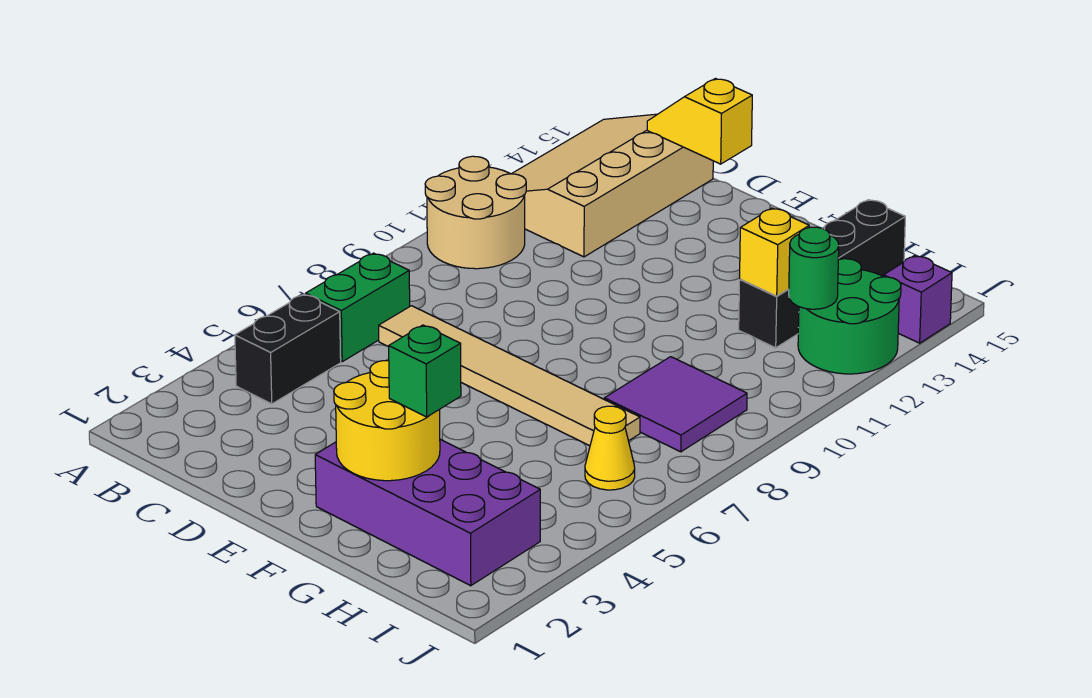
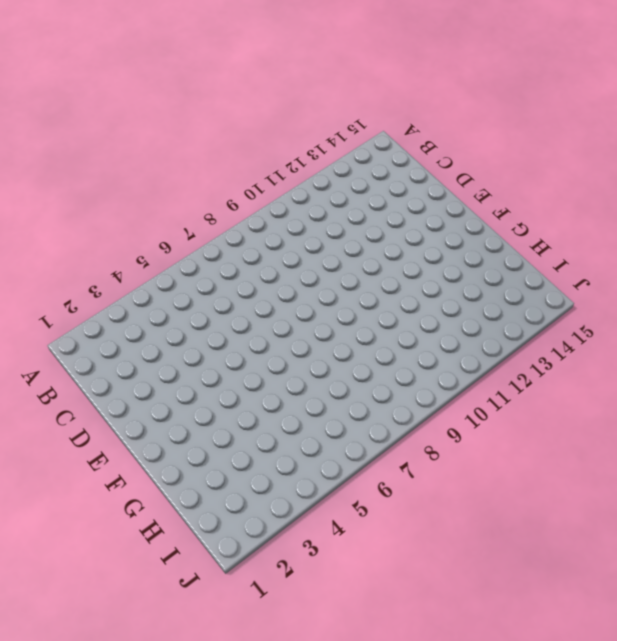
none -> tan 2x2 round brick [425,156,526,269]
none -> tan 3x4 slope [512,114,713,257]
none -> black 1x2 brick [235,294,341,404]

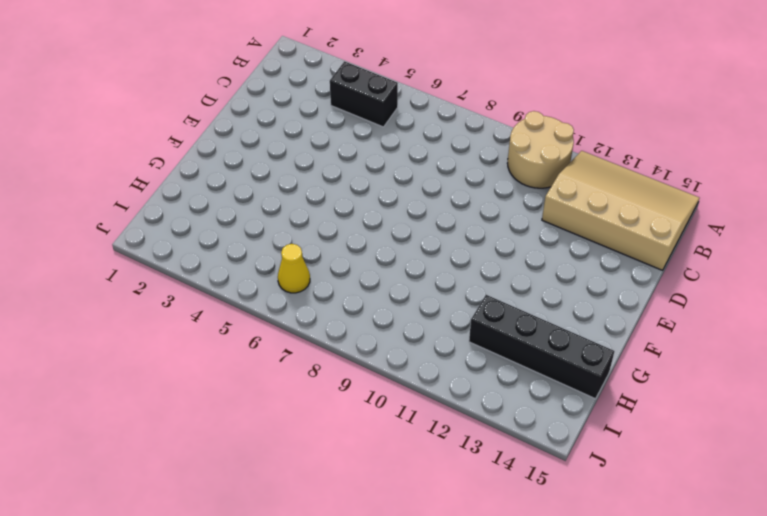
none -> green 1x2 brick [306,253,410,362]
none -> tan 1x6 tile [379,306,640,446]
none -> purple 2x4 brick [315,439,540,586]

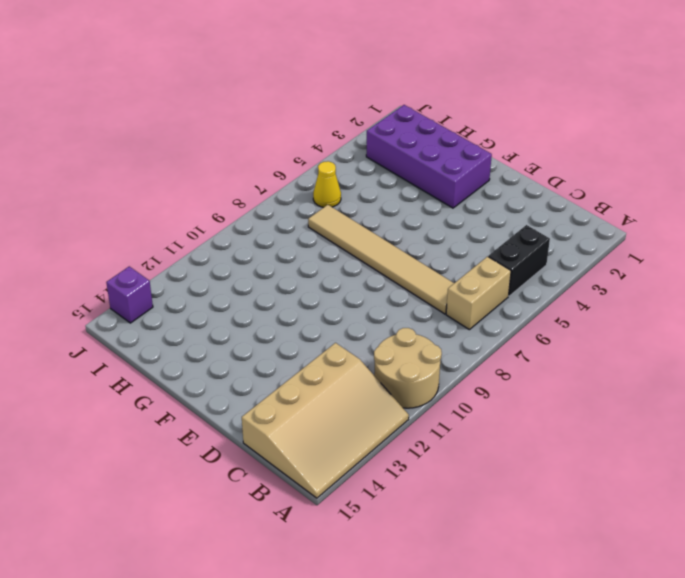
tan 1x2 brick [446,257,511,330] -> green 1x2 brick [306,253,410,362]
none -> purple 2x2 tile [604,357,747,452]
none -> black 1x4 brick [739,200,905,348]
none -> green 2x2 round brick [798,259,901,374]

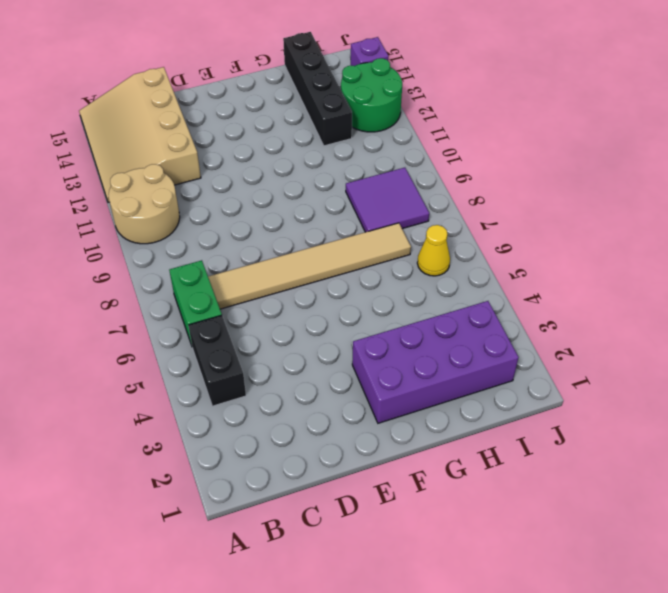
none -> yellow 1x2 slope [647,79,752,164]
none -> yellow 2x2 round brick [334,361,440,481]
none -> yellow 1x1 brick [740,208,809,296]

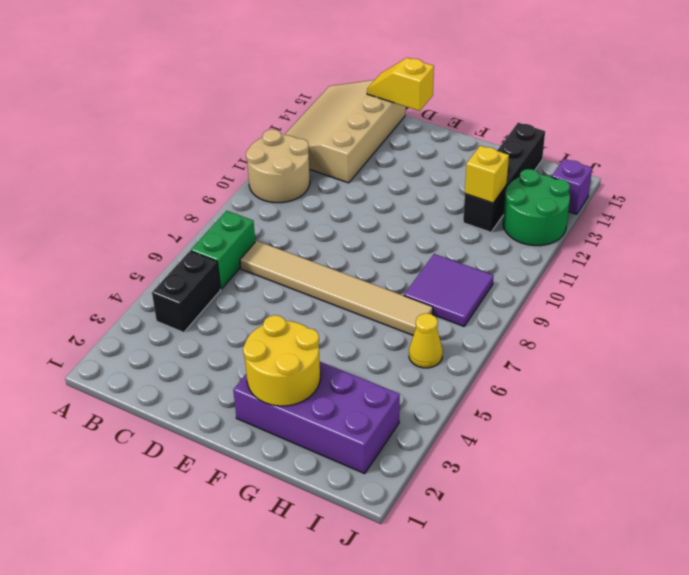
none -> green 1x1 round brick [789,227,839,309]
none -> green 1x1 brick [389,325,461,417]

